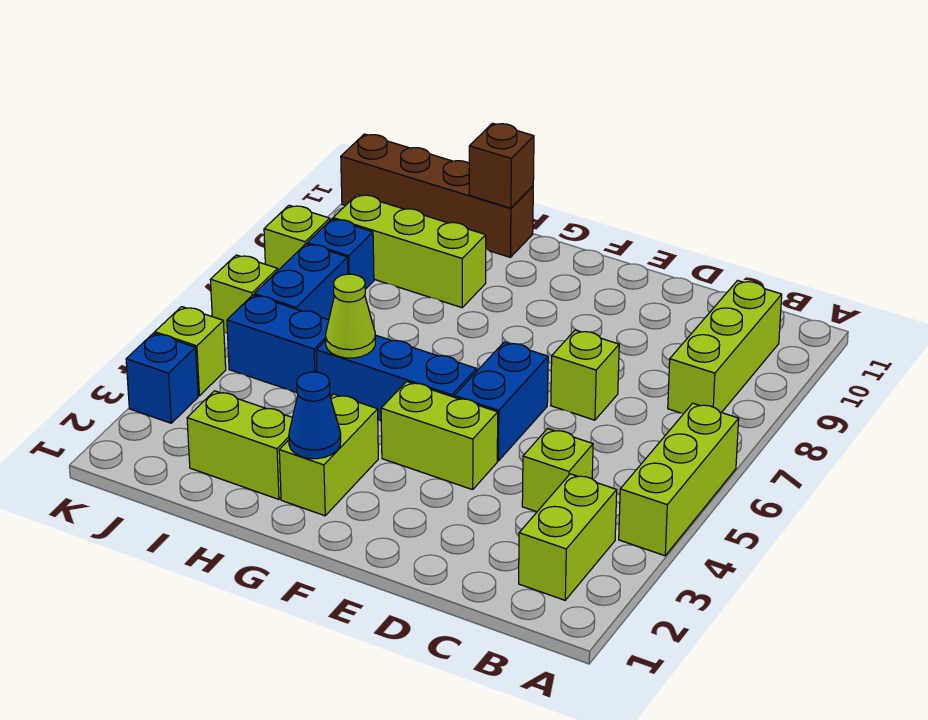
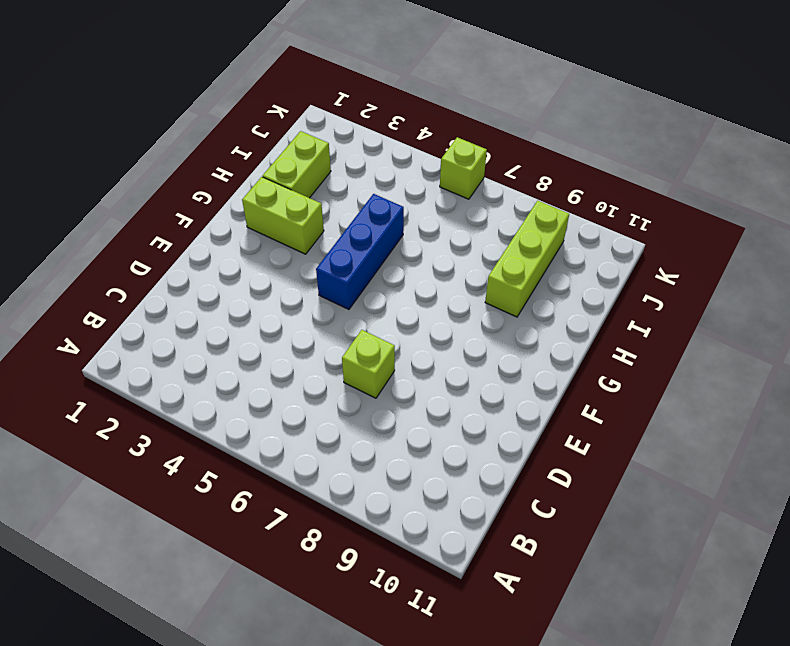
none -> lime 1x3 brick [619,403,739,556]
none -> lime 1x2 brick [519,474,617,600]
none -> lime 1x3 brick [668,280,782,414]

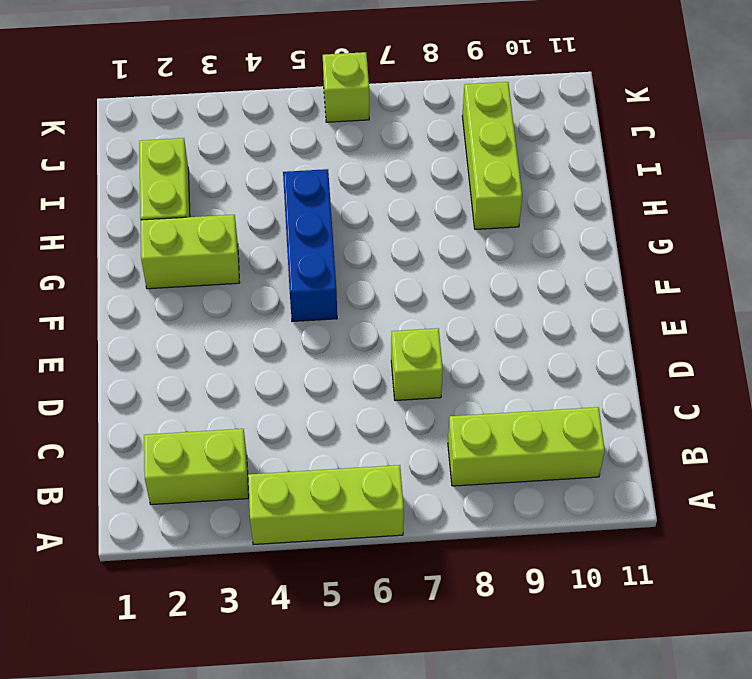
none -> lime 1x1 brick [522,429,593,512]
none -> lime 1x2 brick [381,382,498,490]
none -> blue 1x2 brick [454,342,548,461]

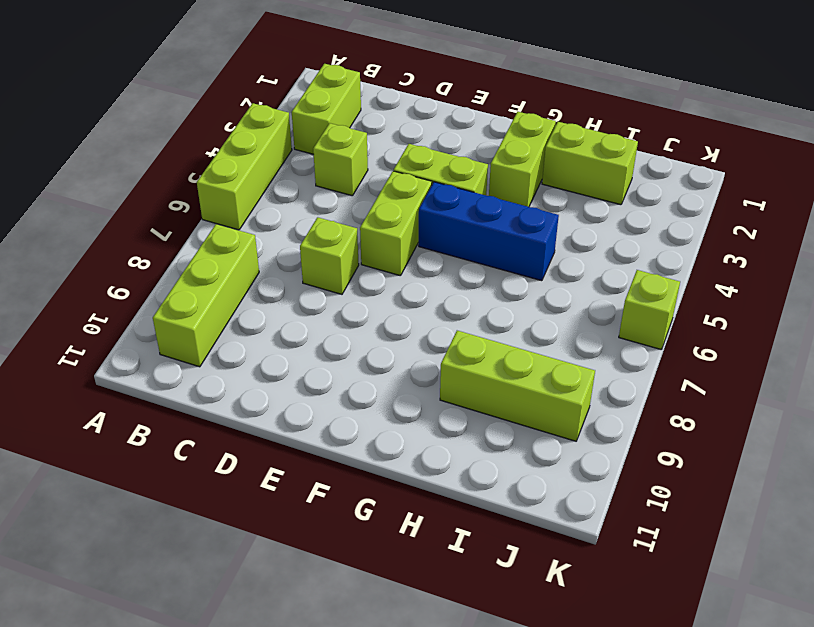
lime 1x2 brick [360,171,432,276] -> blue 1x2 brick [454,342,548,461]
none -> brown 1x4 brick [341,134,533,257]
none -> blue 1x2 brick [227,295,329,392]
none -> blue 1x2 brick [254,244,348,320]

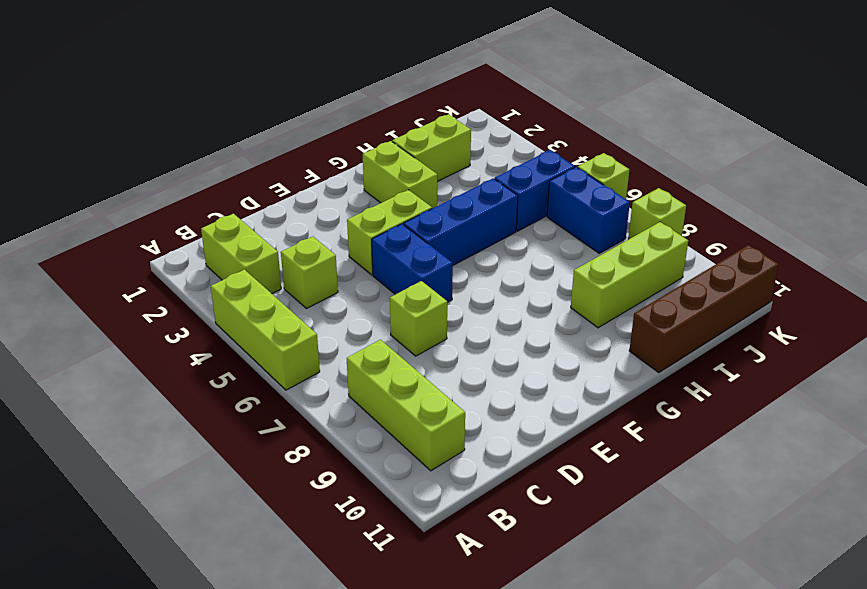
none -> blue 1x1 brick [307,219,374,289]
none -> blue 1x1 brick [126,333,198,423]
none -> lime 1x1 brick [155,307,226,396]

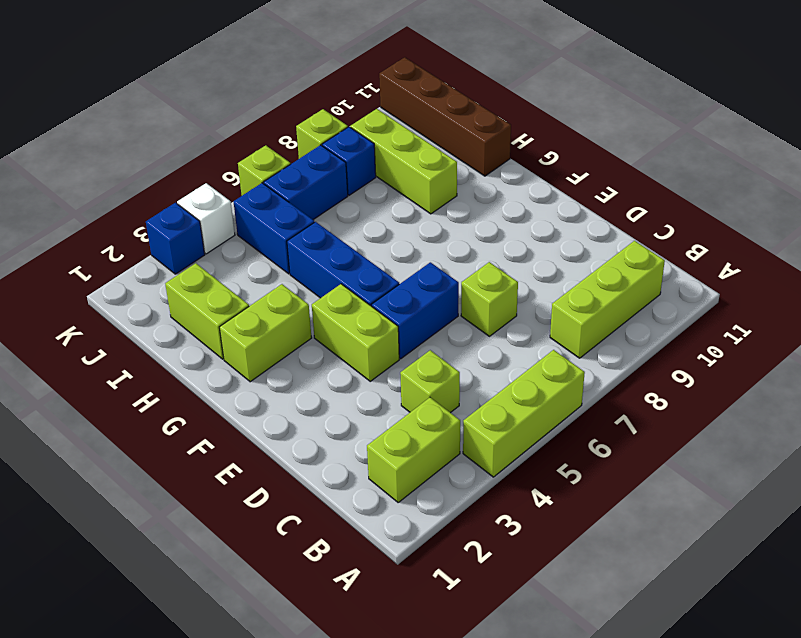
white 1x1 brick [177,183,235,254] -> lime 1x1 brick [155,307,226,396]
none -> blue 1x1 cone [289,372,341,459]
none -> lime 1x1 cone [326,274,375,358]
none -> brown 1x1 brick [469,123,534,208]

